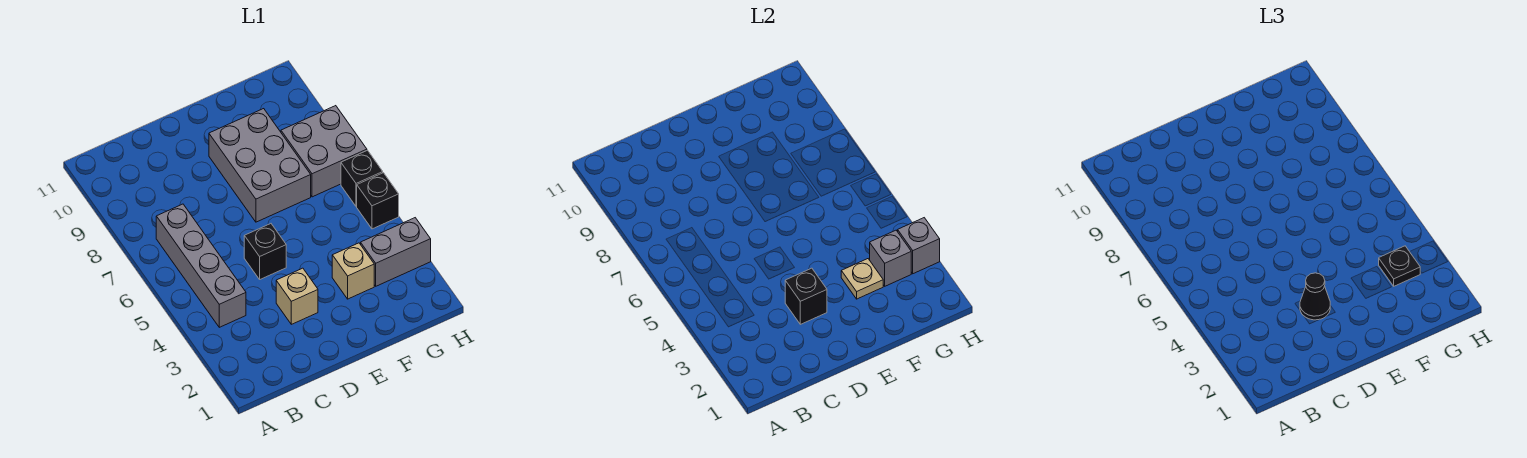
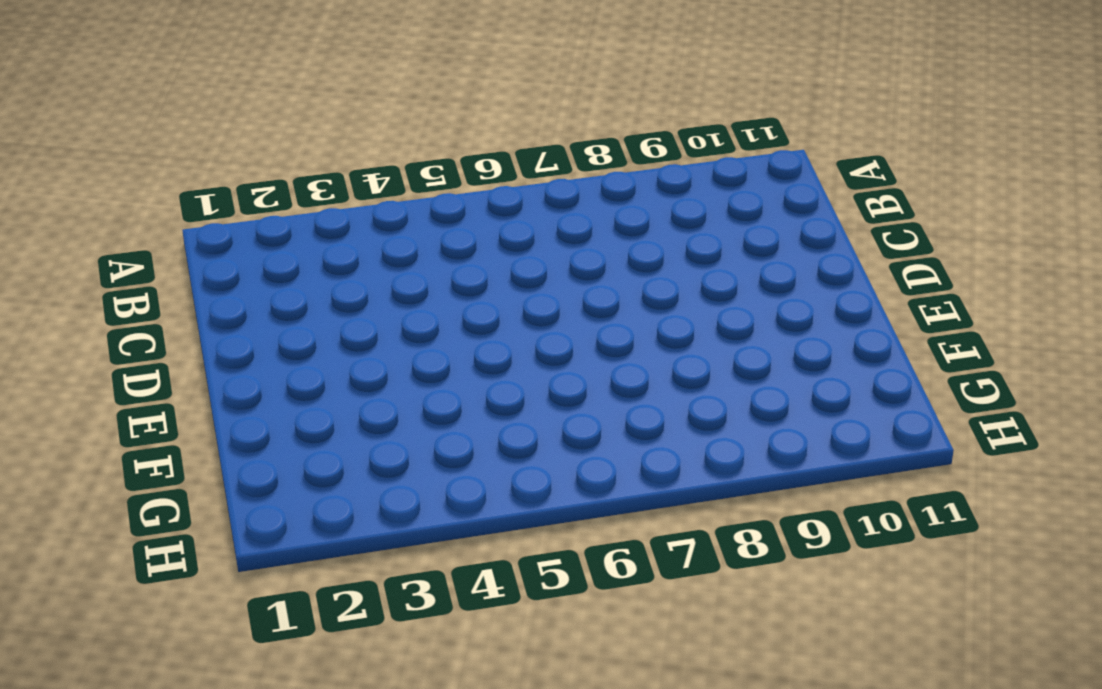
none -> grey 1x4 brick [156,204,246,327]
none -> tan 1x1 brick [276,268,318,324]
none -> black 1x1 brick [244,224,286,279]

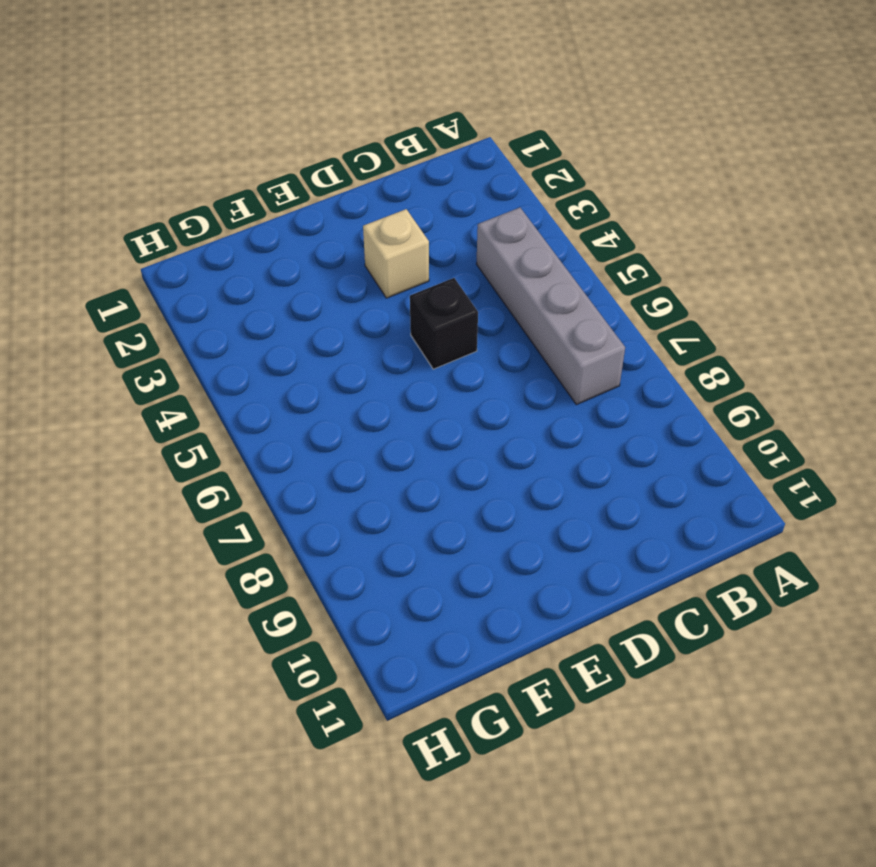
none -> grey 2x3 brick [209,109,311,222]
none -> tan 1x1 brick [332,243,374,299]
none -> grey 1x2 brick [361,218,431,286]

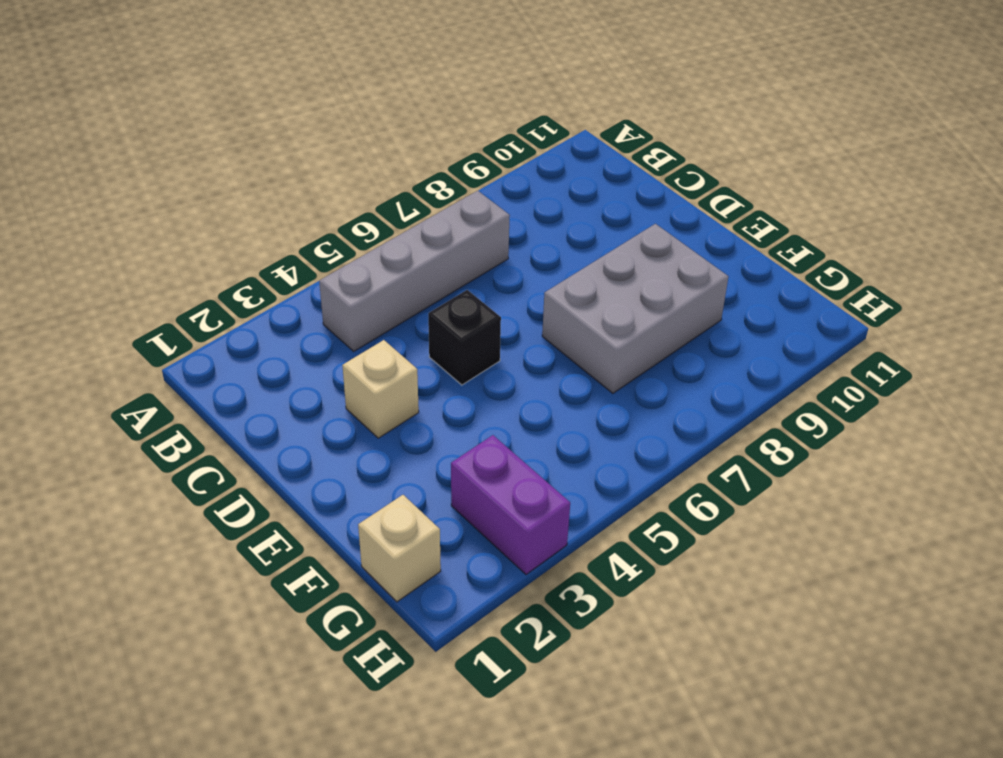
tan 1x1 brick [358,495,441,602] -> tan 1x1 brick moved to [332,243,374,299]
purple 1x2 brick [451,435,570,575] -> grey 1x2 brick [361,218,431,286]
none -> grey 2x2 brick [281,106,367,197]
none -> black 1x1 brick [357,173,399,229]
none -> black 1x1 brick [341,150,383,207]

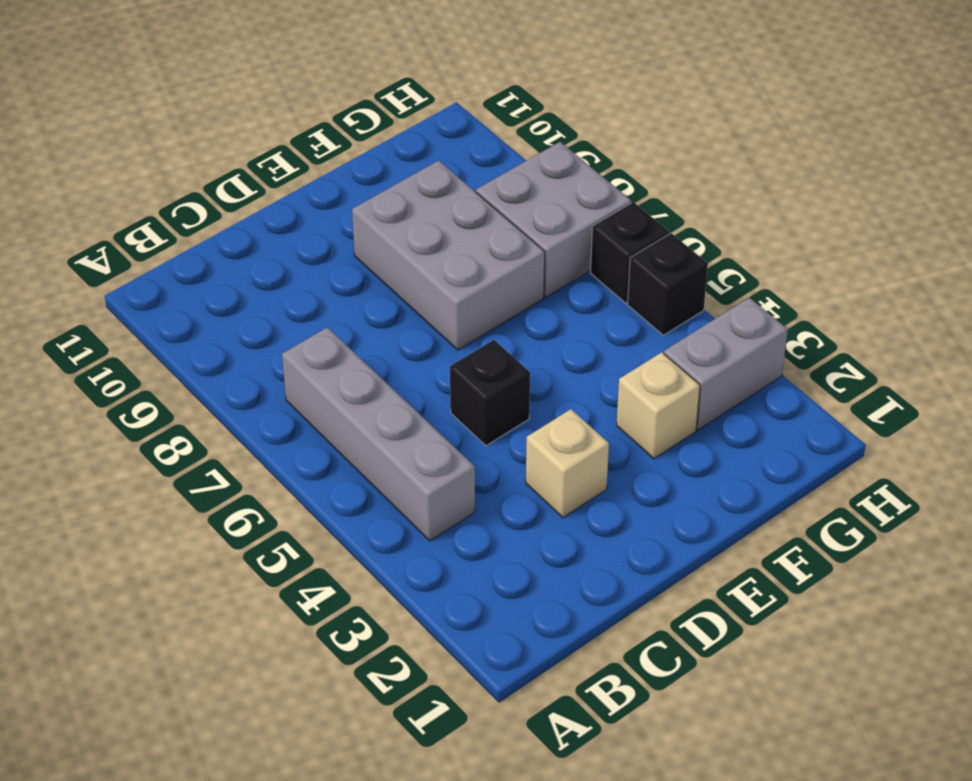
none -> black 1x1 brick [785,268,827,324]
none -> tan 1x1 plate [841,259,883,299]
none -> grey 1x1 brick [870,230,911,286]

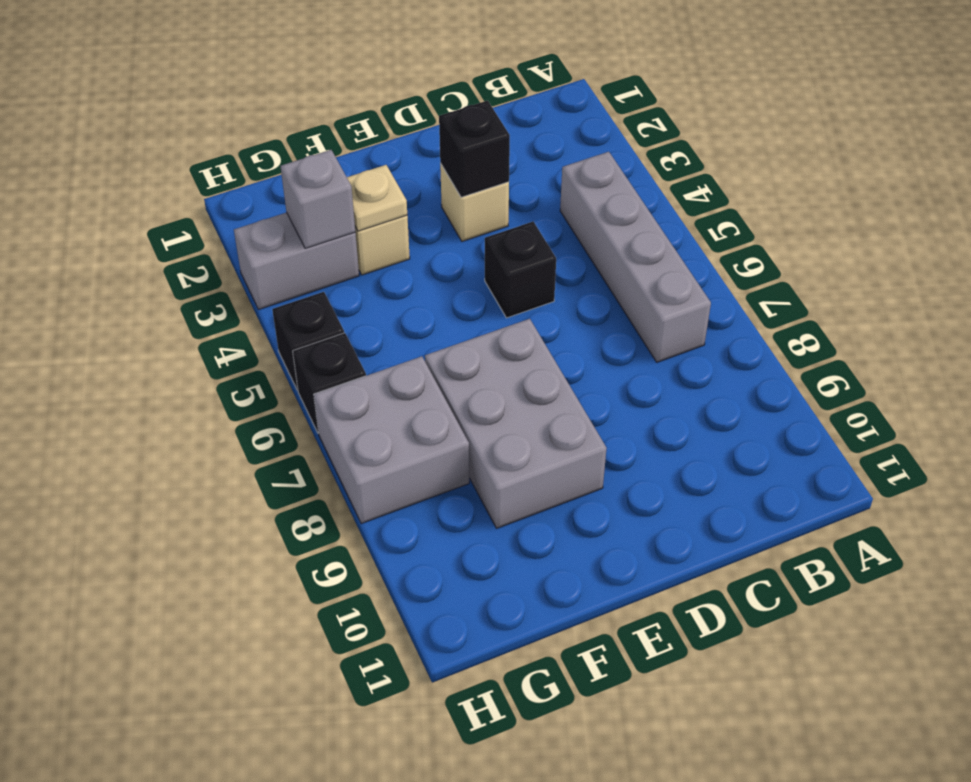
none -> grey 1x1 brick [898,218,940,274]
none -> black 1x1 cone [1300,273,1330,320]
none -> black 1x1 plate [1379,246,1420,286]

